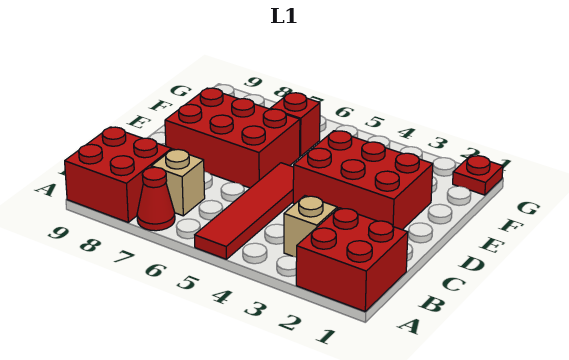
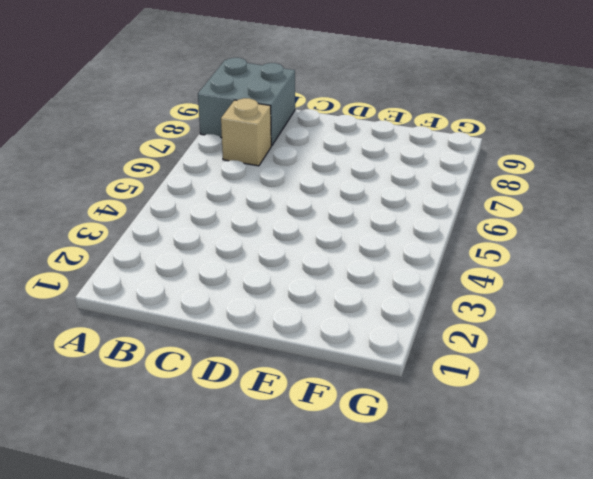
grey 2x2 brick [198,58,295,146] -> red 2x2 brick [65,127,172,222]
none -> red 2x2 brick [296,208,408,311]
none -> red 1x4 tile [195,163,294,259]

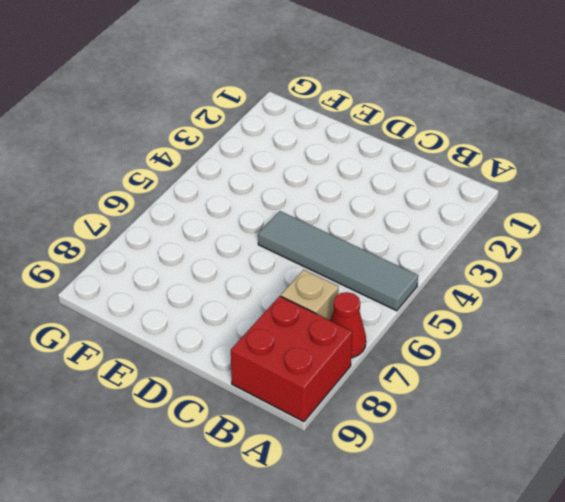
grey 1x4 tile [258,211,418,311] -> red 1x4 tile [195,163,294,259]
none -> red 2x2 brick [296,208,408,311]
none -> tan 1x1 brick [284,196,337,258]

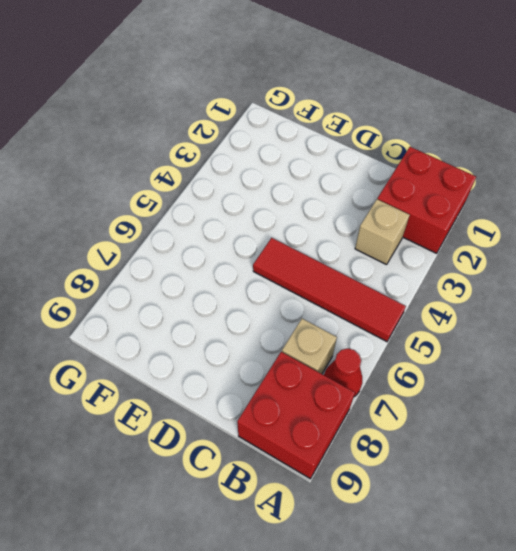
none -> red 2x3 brick [293,131,433,230]
none -> red 2x3 brick [165,88,300,188]

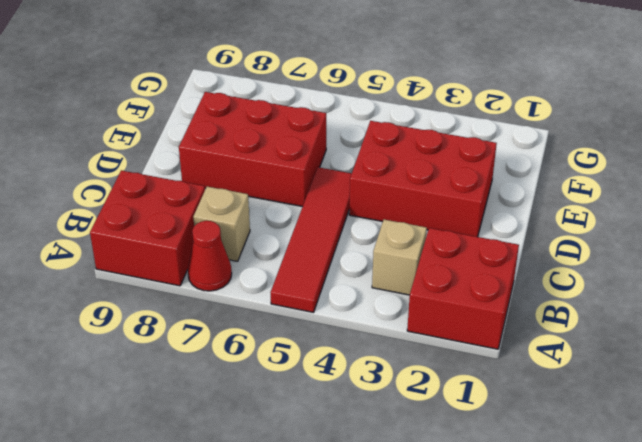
none -> red 1x1 brick [270,93,320,156]
none -> red 1x1 plate [453,155,503,195]

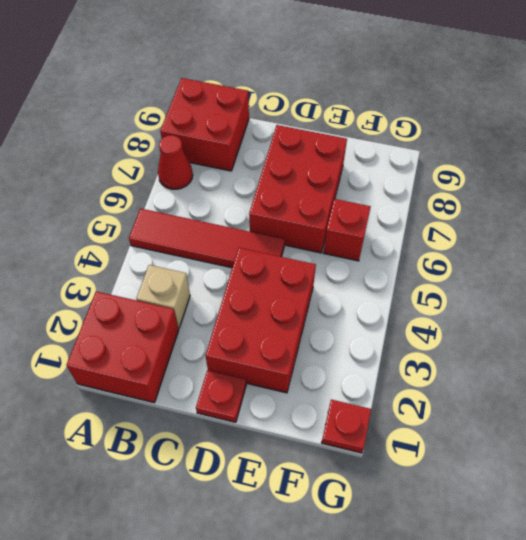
red 1x1 plate [196,370,246,422] -> none
none -> tan 1x1 brick [151,149,205,216]

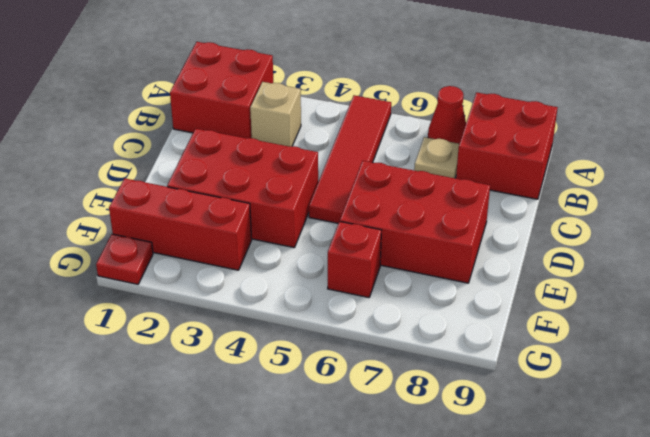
tan 1x1 plate [414,137,459,178] -> tan 1x1 brick [151,149,205,216]
red 1x3 brick [109,178,252,270] -> none

